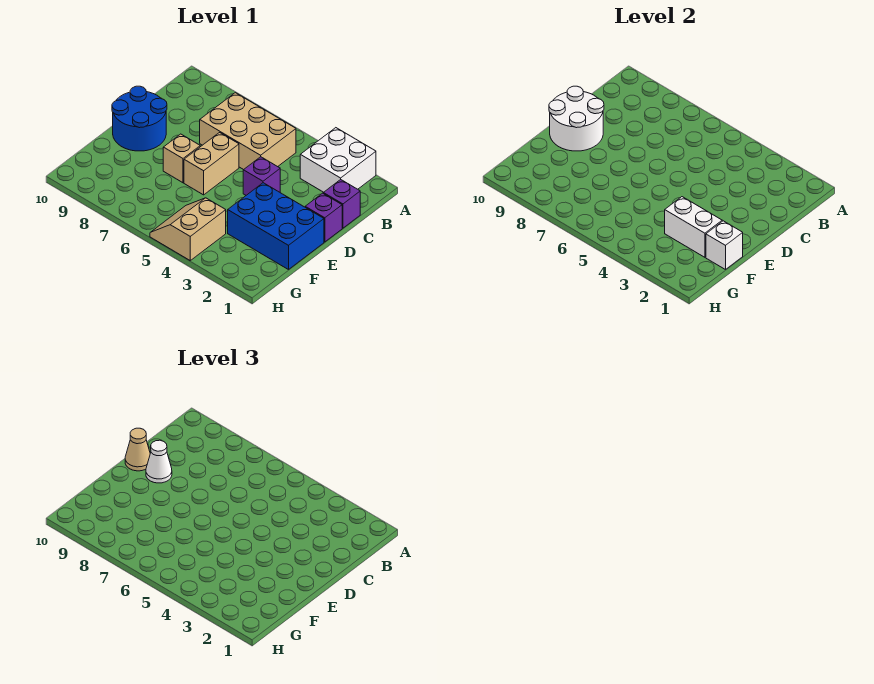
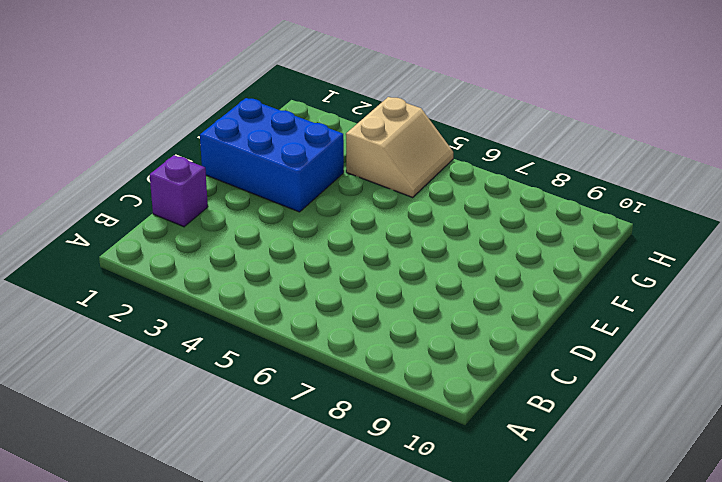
none -> white 2x2 brick [300,128,376,192]
none -> tan 2x3 brick [200,93,296,170]
none -> purple 1x1 brick [305,193,342,242]

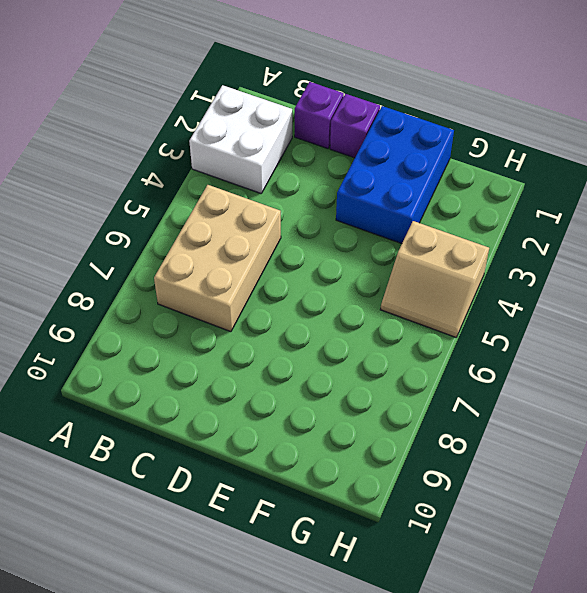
none -> purple 1x1 brick [243,157,280,195]
none -> tan 1x2 brick [184,133,239,195]
none -> blue 2x2 round brick [112,86,167,151]

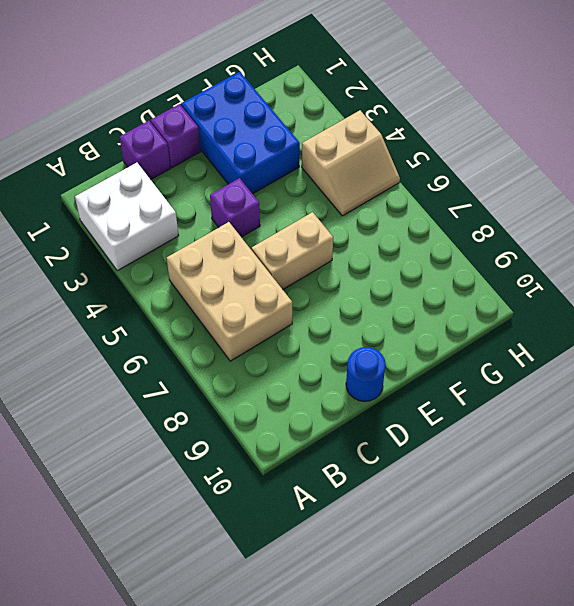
blue 1x1 round brick [346,347,386,401] -> blue 2x2 round brick [112,86,167,151]
none -> tan 1x1 brick [163,134,200,183]
none -> white 2x2 round brick [549,86,604,151]
none -> white 1x1 brick [706,221,743,270]

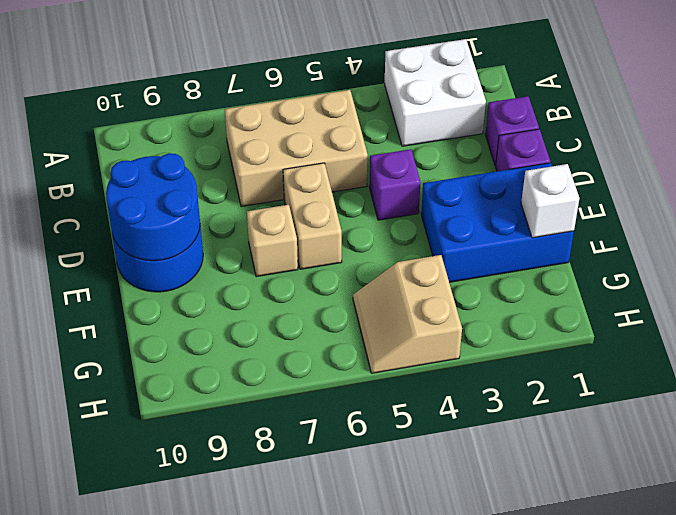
blue 2x2 round brick [106,153,200,261] -> white 2x2 round brick [549,86,604,151]
none -> white 1x2 brick [665,197,722,257]
none -> white 1x1 cone [146,440,172,483]
none -> tan 1x1 cone [125,428,150,471]

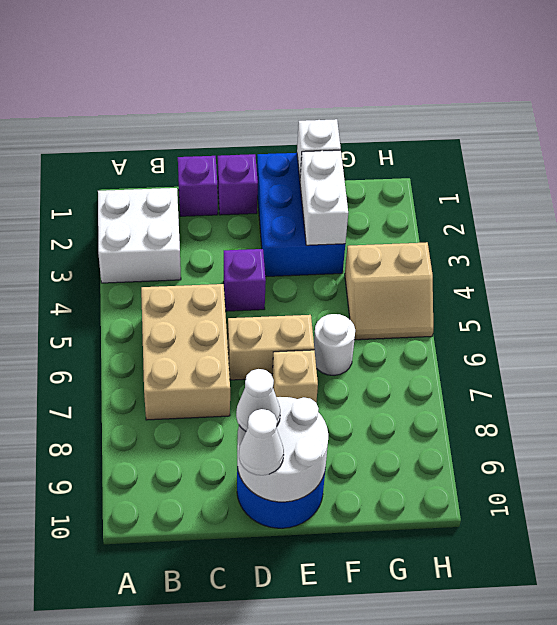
white 1x1 cone [239,409,284,475] -> tan 1x1 cone [125,428,150,471]
white 1x1 round brick [314,314,355,375] -> none

